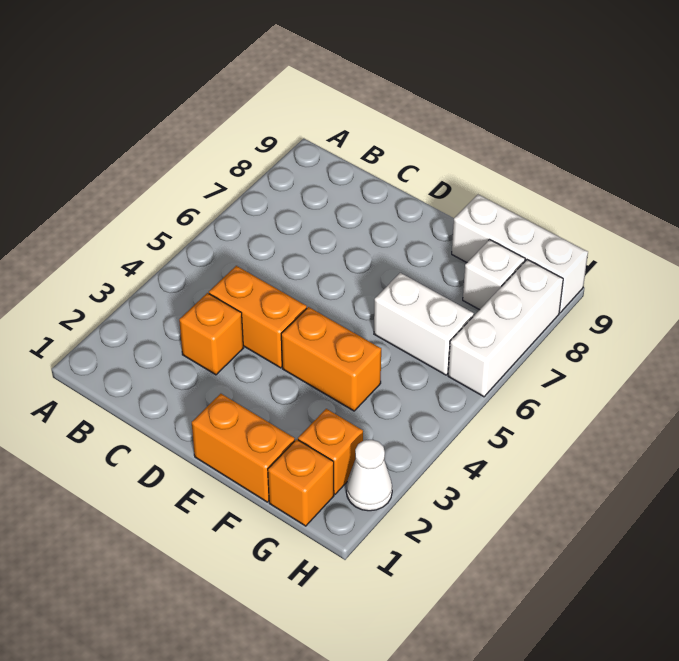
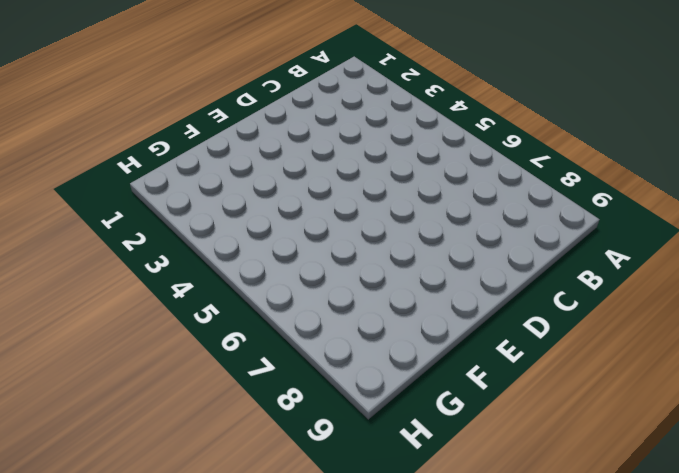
none -> orange 1x1 brick [179,293,243,375]
none -> orange 1x2 brick [209,266,307,368]

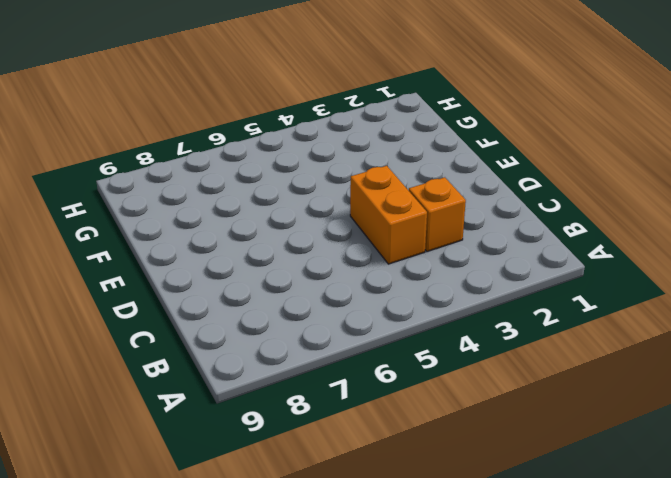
none -> orange 1x2 brick [192,394,295,502]
none -> orange 1x2 brick [281,307,381,411]

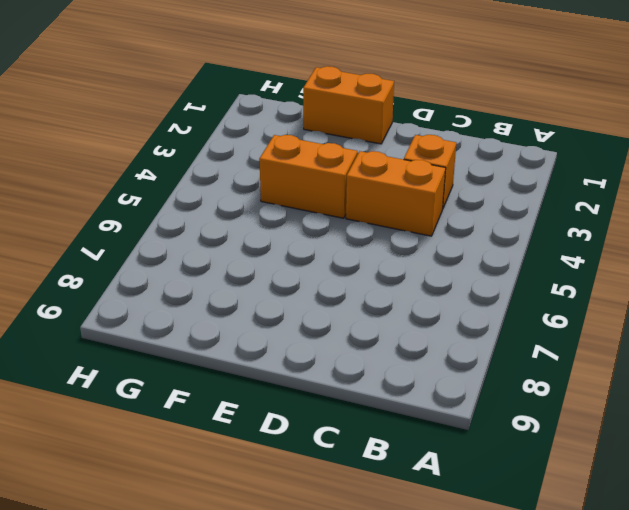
none -> white 1x2 brick [374,273,474,375]
none -> white 1x3 brick [452,195,588,313]

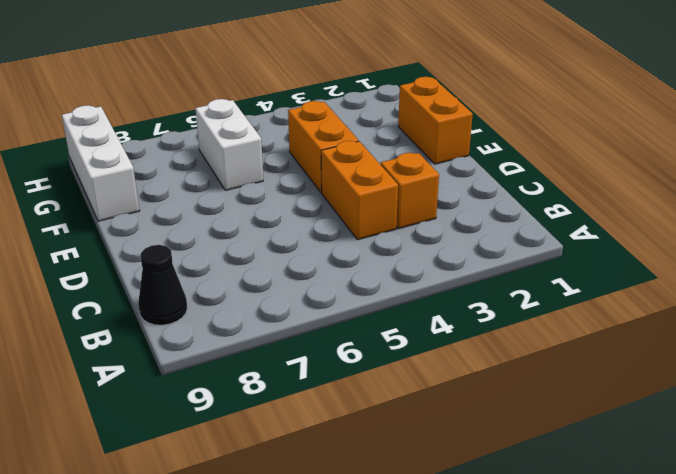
black 1x1 cone [138,245,187,325] -> none
none -> orange 1x1 brick [268,439,334,526]
none -> orange 1x1 brick [298,409,363,494]

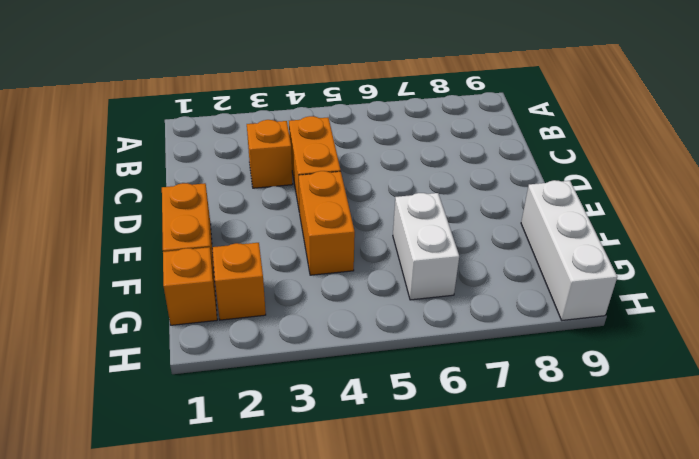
none -> white 1x1 brick [463,240,525,310]
none -> white 1x1 cone [346,440,392,511]

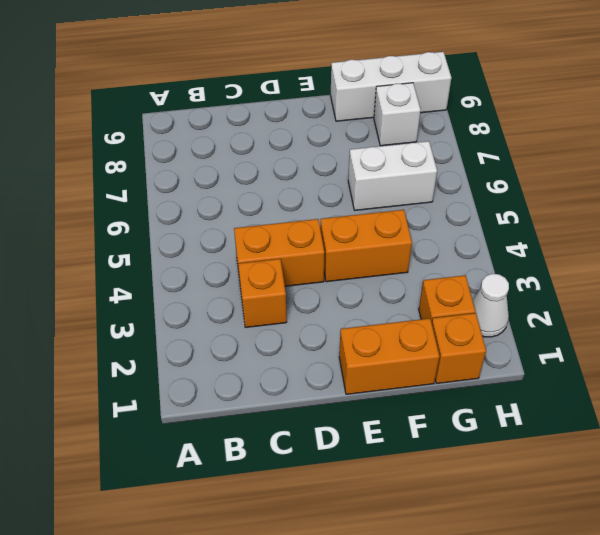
none -> white 1x3 brick [448,260,563,397]

